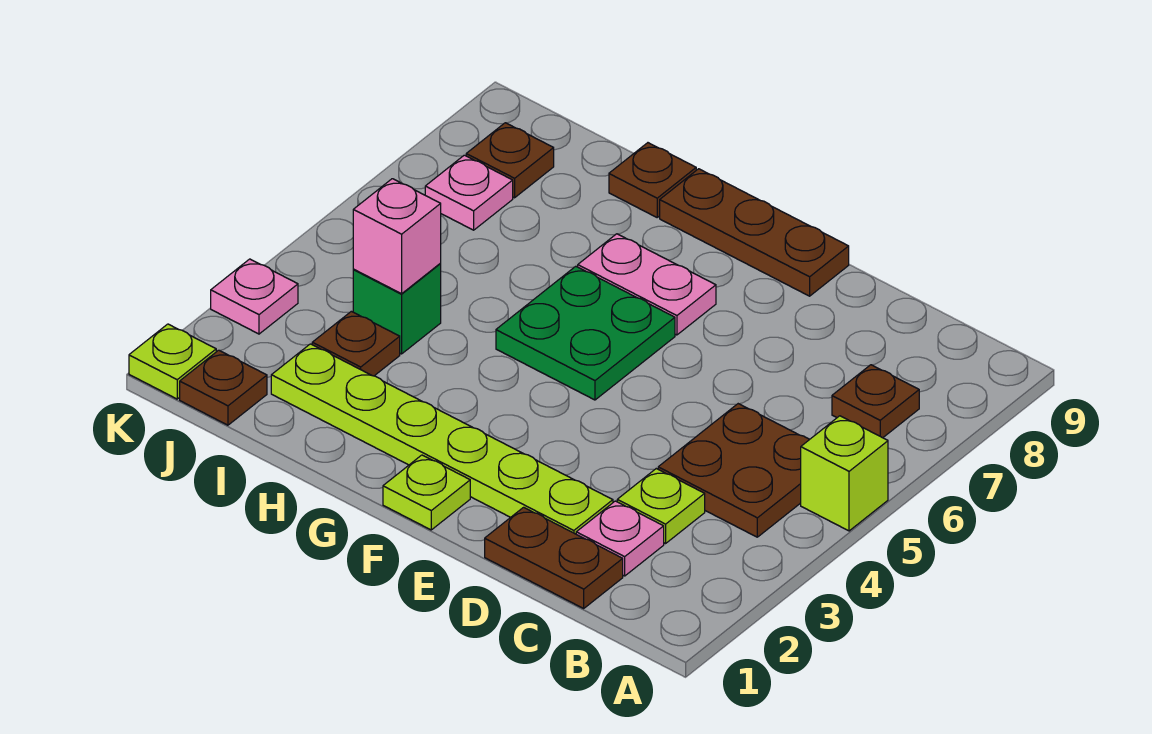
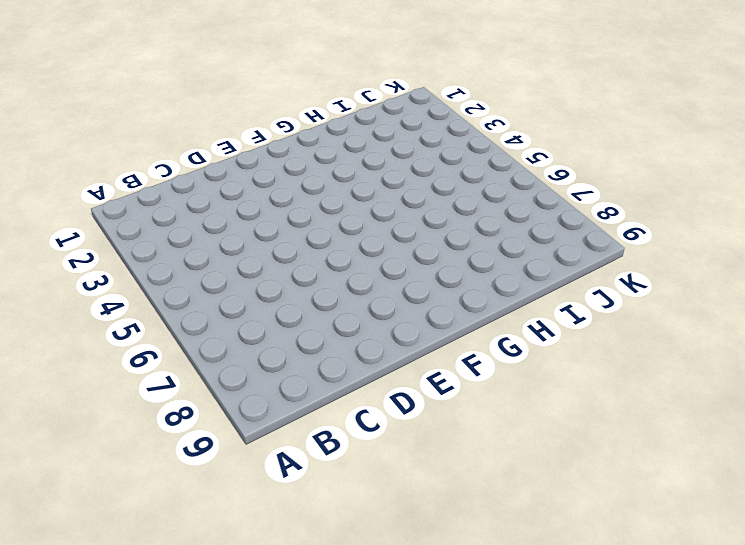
none -> lime 1x1 brick [801,416,888,531]
none -> brown 2x2 plate [658,404,809,537]
none -> brown 1x1 plate [832,365,919,438]

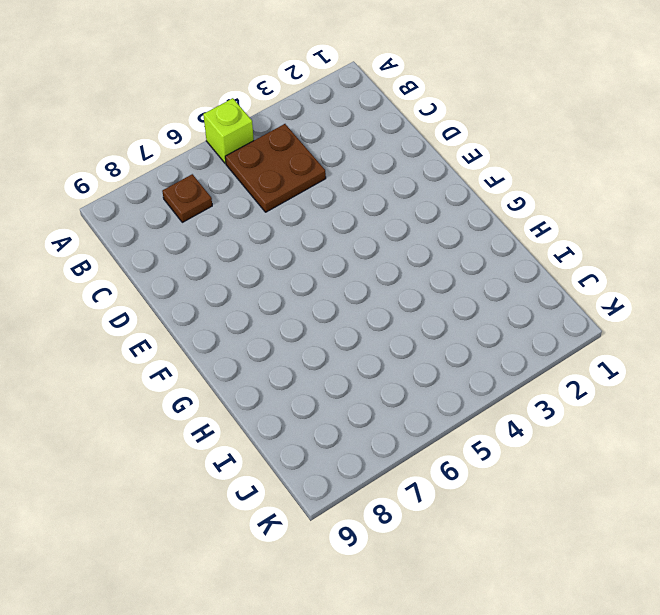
none -> brown 1x2 plate [485,507,623,608]
none -> pink 1x1 plate [576,501,664,576]
none -> lime 1x1 plate [617,469,705,544]

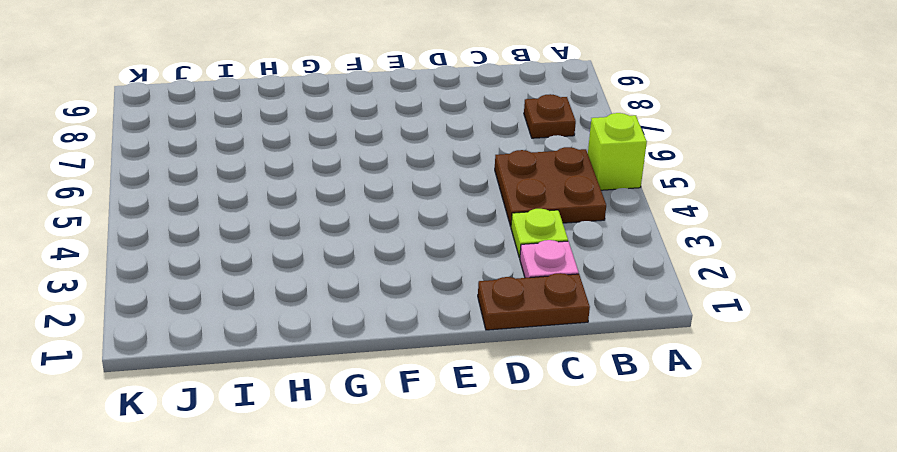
none -> lime 1x6 plate [271,344,613,534]
none -> brown 1x3 plate [660,169,849,296]
none -> lime 1x1 plate [383,455,470,530]

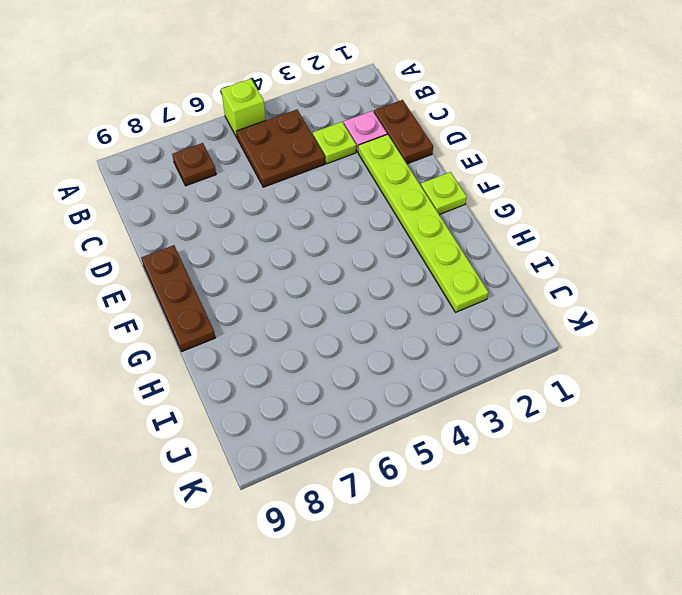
none -> green 2x2 plate [496,266,675,400]
none -> pink 1x2 plate [578,234,716,335]
none -> brown 1x1 plate [609,143,696,217]

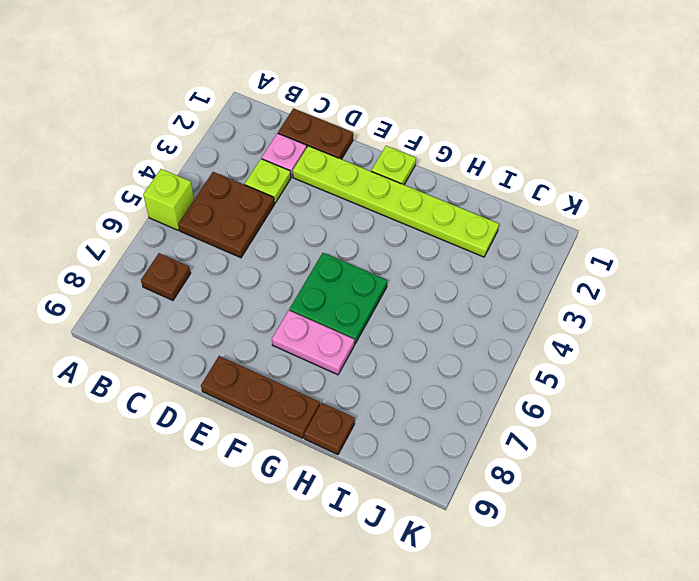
none -> brown 1x1 plate [312,311,400,376]
none -> green 1x1 brick [353,264,441,354]
none -> brown 1x1 plate [180,350,267,425]

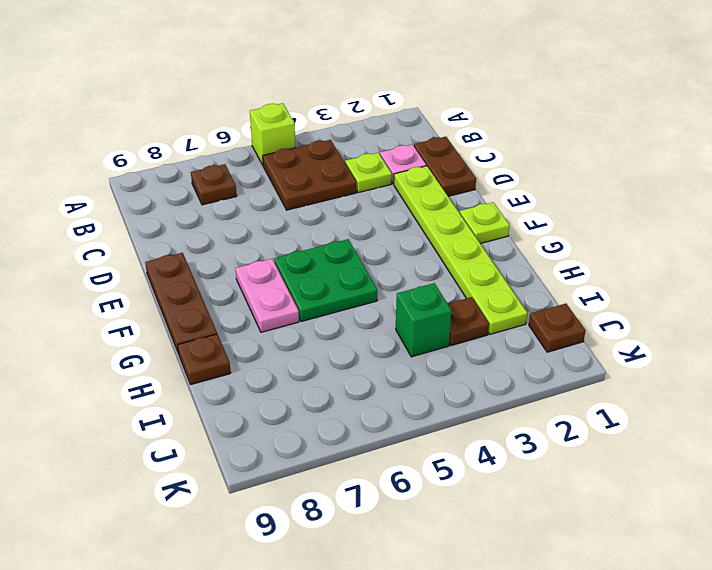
none -> pink 1x1 plate [425,155,513,230]
none -> brown 1x1 plate [466,123,554,198]
none -> lime 1x1 plate [129,324,216,399]

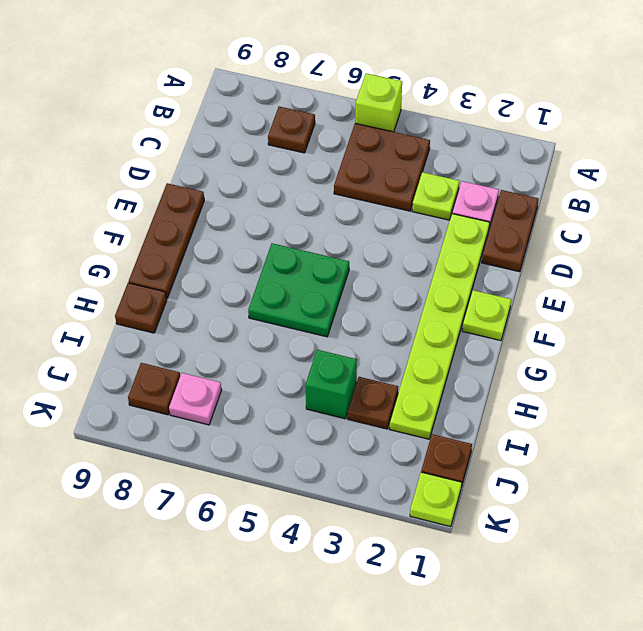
none -> pink 1x2 plate [578,234,716,335]
none -> pink 1x1 plate [211,259,298,334]
none -> pink 1x1 brick [353,179,441,294]

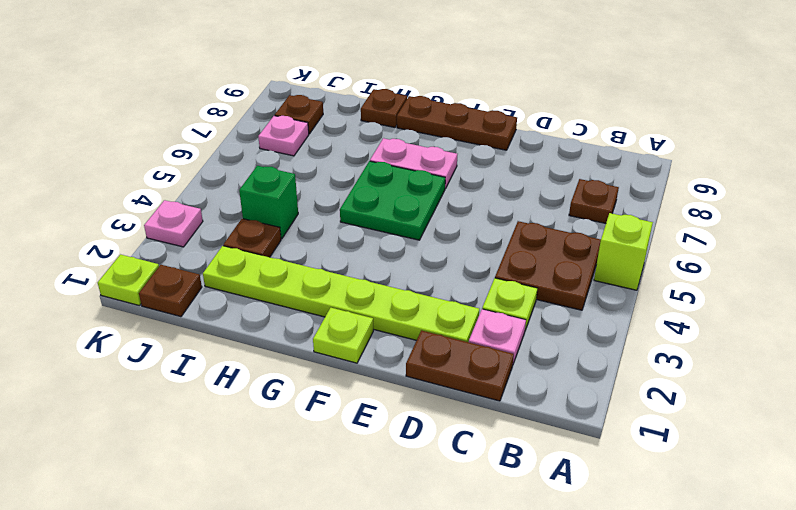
none -> pink 1x1 brick [353,179,441,294]

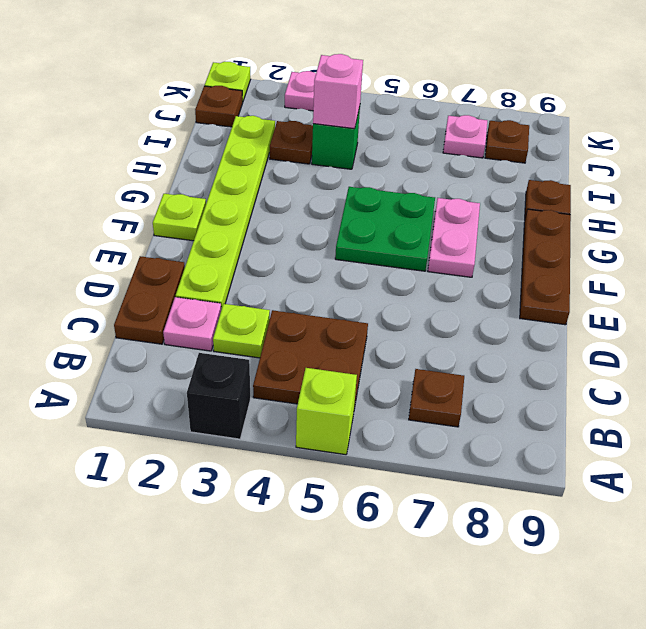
black 1x1 brick [187,353,250,439] -> none

